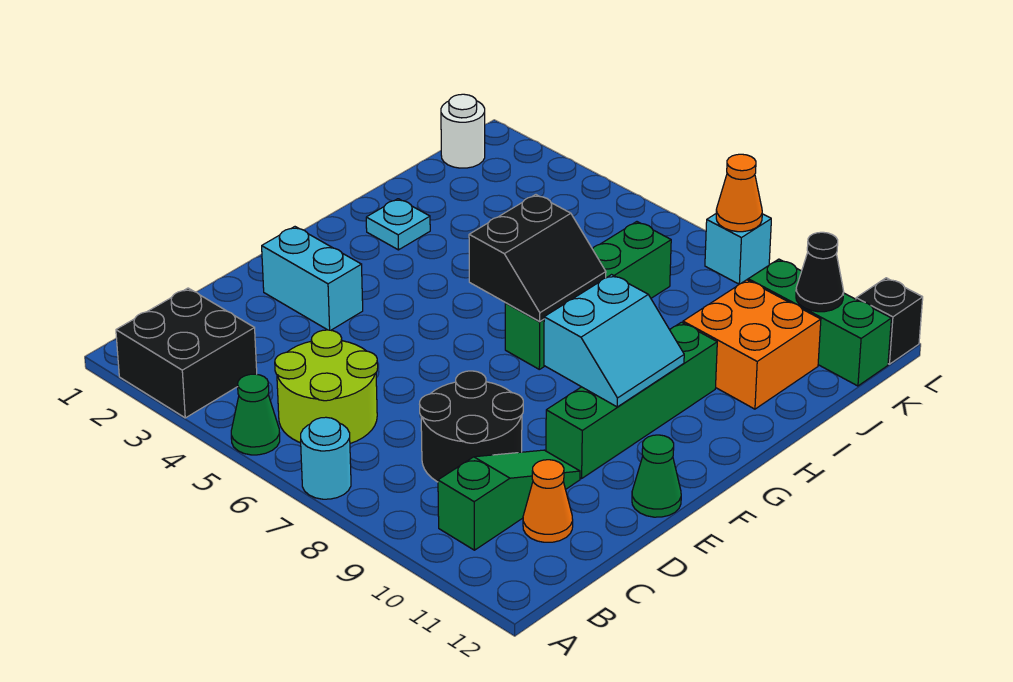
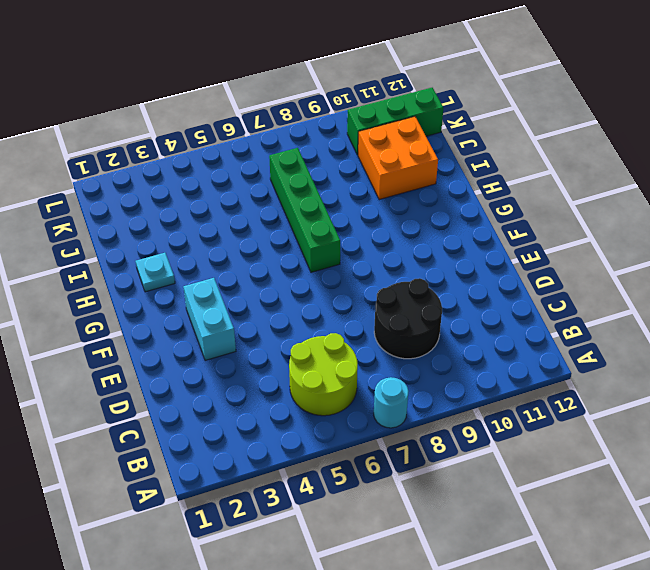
cyan 1x2 brick [184,278,236,361] -> cyan 1x2 brick turned to [262,227,363,330]
none -> black 2x2 brick [116,288,257,418]
none -> green 1x1 cone [231,374,280,455]
none -> green 1x3 slope [438,450,580,550]

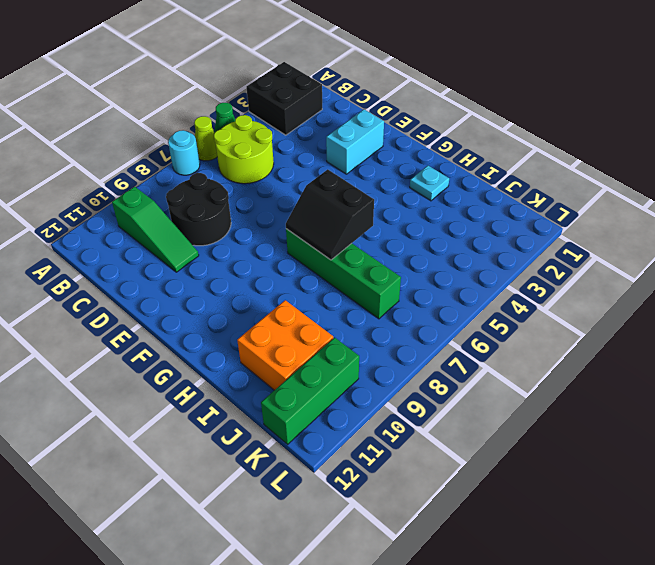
lime 1x1 cone [194,116,217,161] -> none
none -> orange 1x1 cone [523,460,573,542]
none -> green 1x4 brick [546,322,717,479]
none -> green 1x1 cone [632,435,681,517]

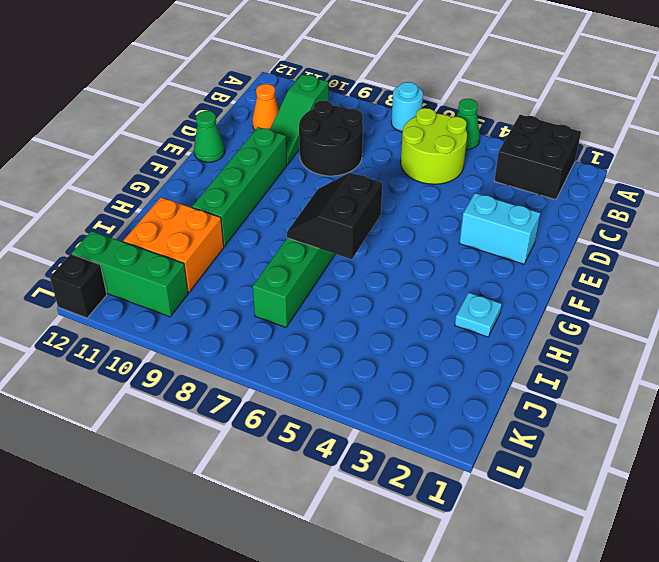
none -> white 1x1 round brick [441,94,485,168]
none -> cyan 1x1 brick [705,214,771,284]
none -> cyan 2x2 slope [544,275,684,407]

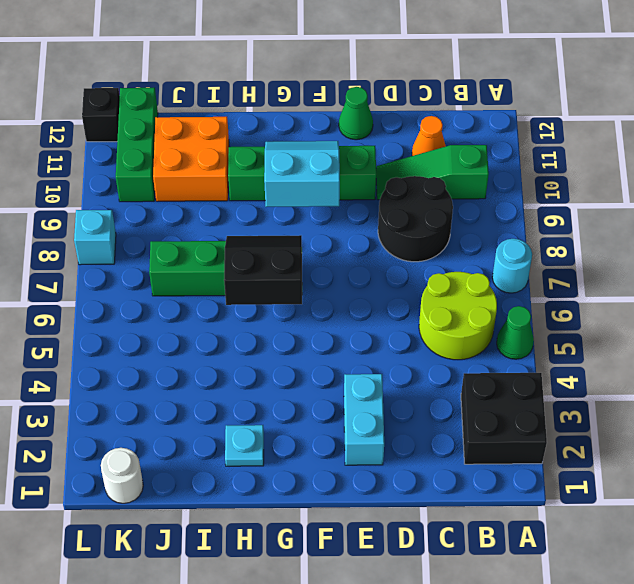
none -> black 1x1 cone [796,232,844,312]
none -> orange 1x1 cone [716,154,762,232]

